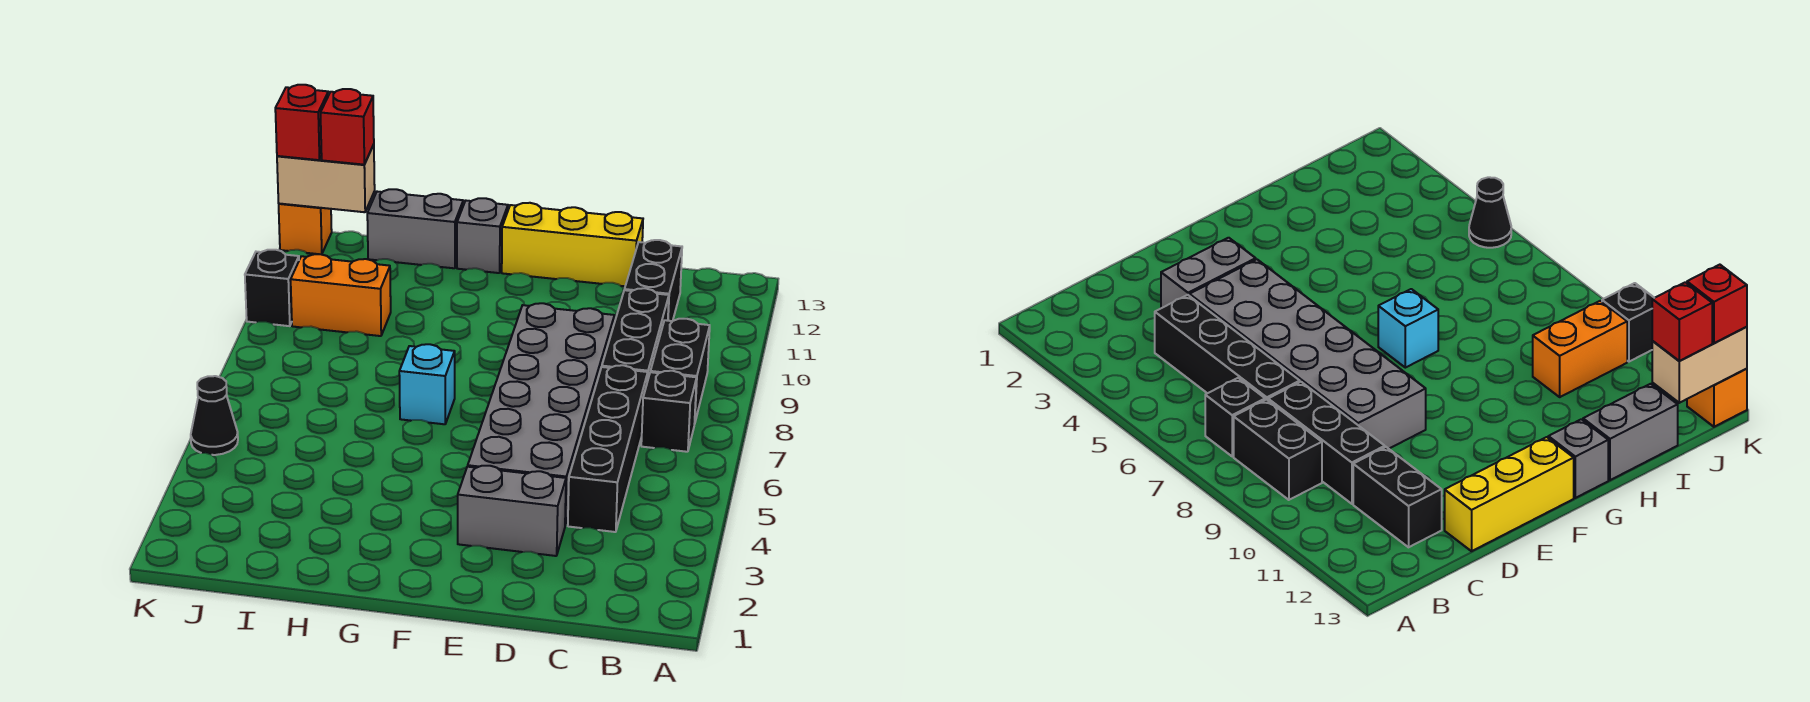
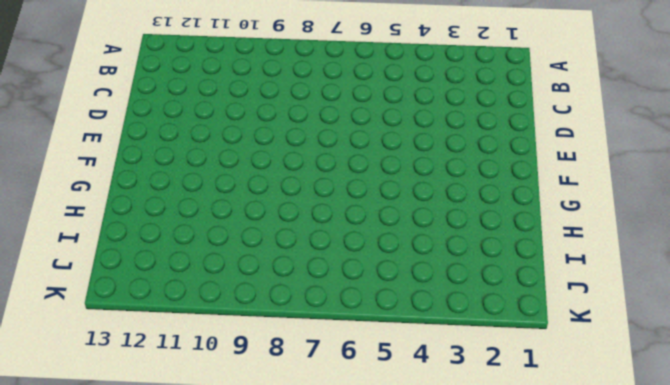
none -> black 1x1 brick [641,371,697,452]
none -> black 1x2 brick [650,319,710,421]
none -> black 1x4 brick [568,365,648,532]

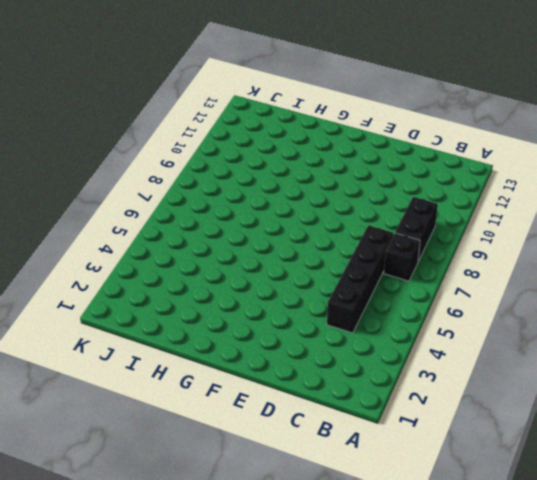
none -> black 1x3 brick [602,288,669,382]
none -> black 1x2 brick [625,240,682,321]
none -> grey 1x2 brick [458,466,566,556]

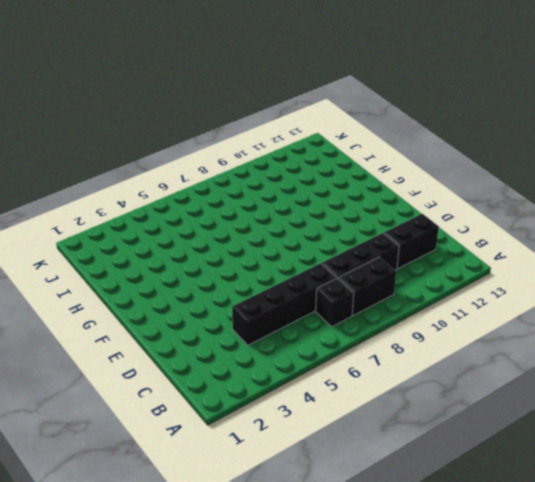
none -> grey 1x2 brick [458,466,566,556]
none -> grey 2x6 brick [468,303,614,525]
none -> yellow 1x3 brick [502,203,643,286]

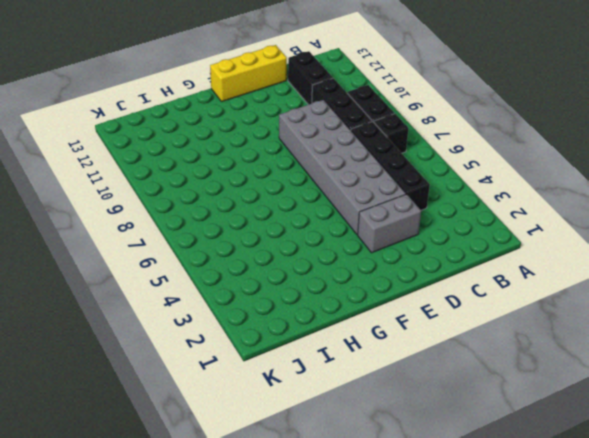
none -> cyan 1x1 brick [399,344,455,424]
none -> grey 1x1 brick [457,198,508,273]
none -> grey 1x2 brick [367,189,463,268]

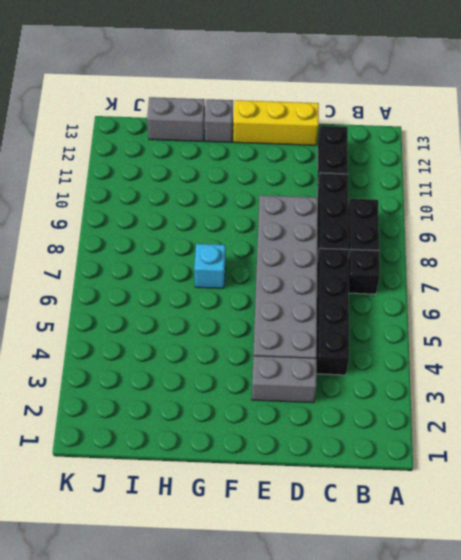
none -> orange 1x2 brick [291,254,391,336]
none -> black 1x1 cone [191,376,238,455]
none -> black 1x1 brick [245,250,299,326]

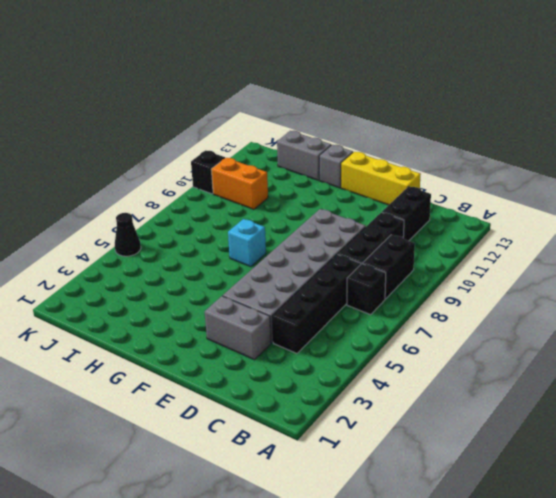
none -> orange 1x1 brick [279,204,332,254]
none -> tan 1x2 brick [277,144,375,212]
none -> red 1x1 brick [321,89,374,165]

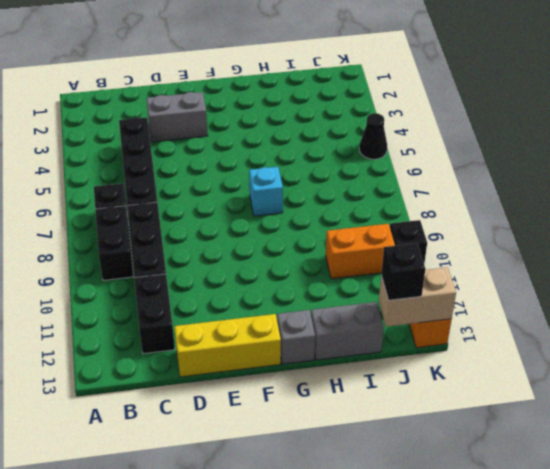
black 1x1 brick [381,243,425,300] -> red 1x1 brick [321,89,374,165]
none -> grey 2x6 brick [468,303,614,525]
none -> red 1x1 brick [275,85,328,160]

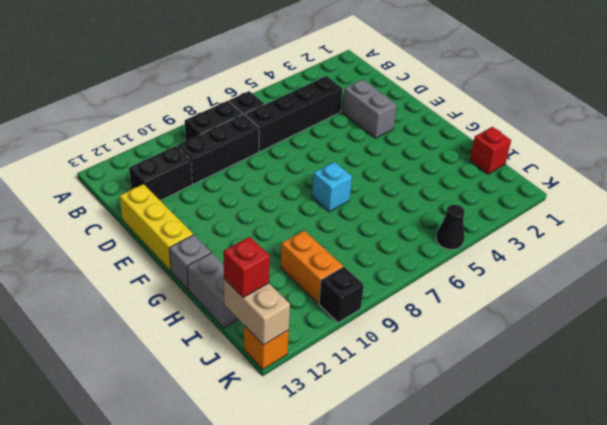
red 1x1 brick [470,127,511,174] -> red 1x1 brick moved to [275,85,328,160]
none -> grey 2x6 brick [468,303,614,525]

